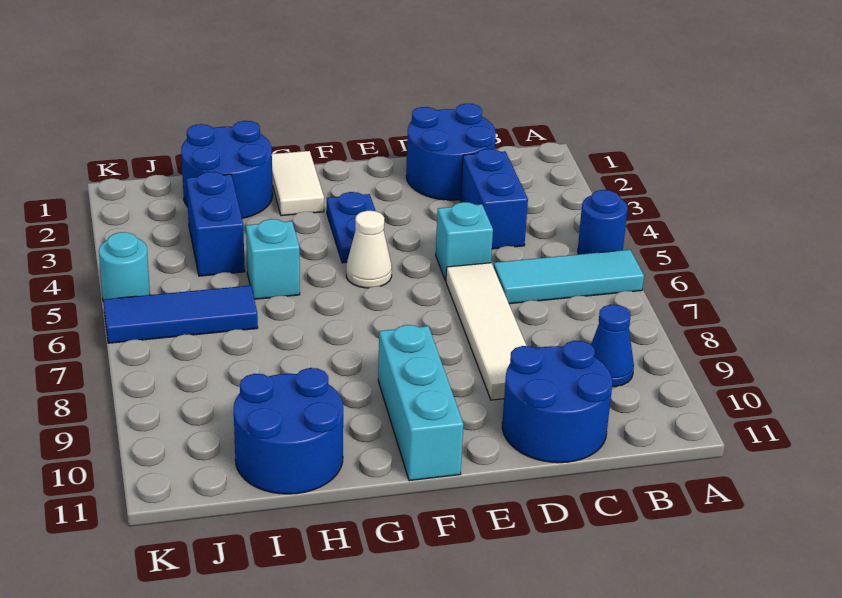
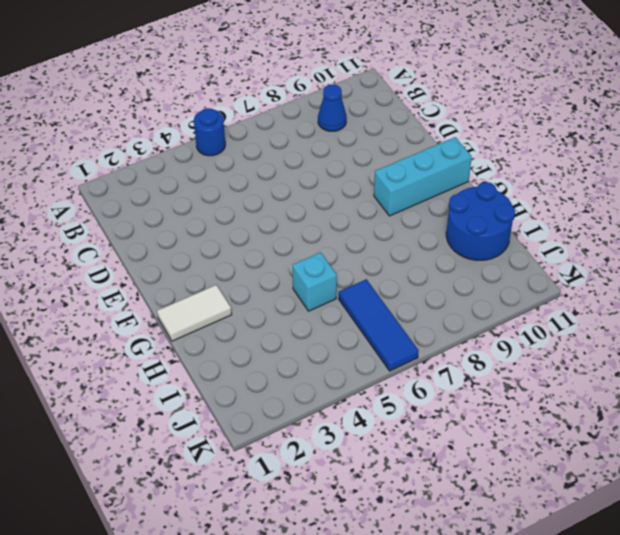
none -> cyan 1x3 tile [494,250,644,304]
none -> blue 2x2 round brick [406,103,496,200]
none -> blue 1x2 brick [461,149,528,249]

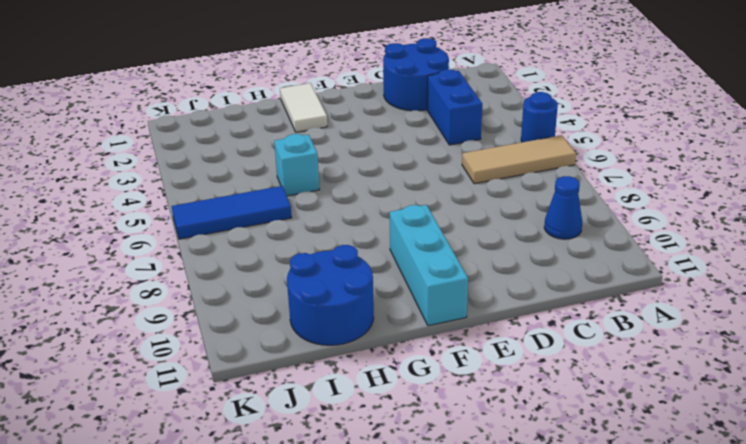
tan 1x3 tile [462,135,576,184] -> cyan 1x3 tile [494,250,644,304]
none -> blue 2x2 round brick [502,341,612,463]
none -> cyan 1x1 brick [436,202,493,281]
none -> white 1x4 tile [446,263,526,400]

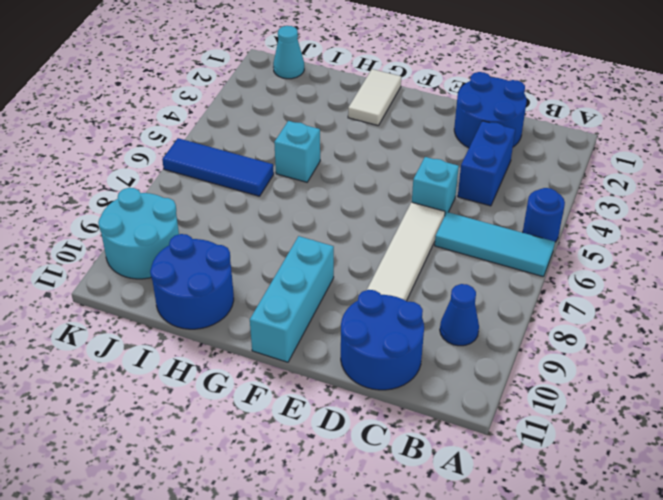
cyan 1x1 cone [273,26,304,79] -> none
cyan 2x2 round brick [98,188,179,279] -> none
none -> blue 1x2 plate [327,192,375,263]
none -> white 1x1 cone [346,211,392,288]
none -> blue 2x2 round brick [181,121,273,218]

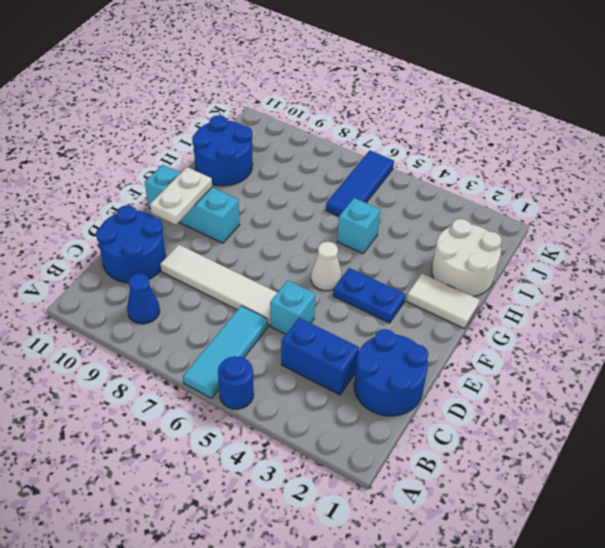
white 1x2 plate [150,167,212,225] -> none
white 2x2 round brick [432,219,502,296] -> blue 2x2 round brick [181,121,273,218]
none -> blue 1x2 brick [186,172,245,276]
none -> cyan 1x1 round brick [99,232,150,300]

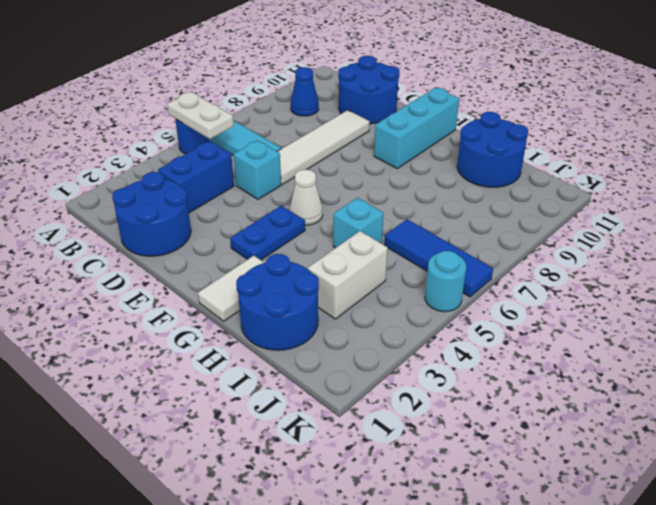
white 1x2 plate [167,92,234,139] -> none
white 1x2 brick [308,231,388,319] -> blue 1x2 brick [186,172,245,276]

